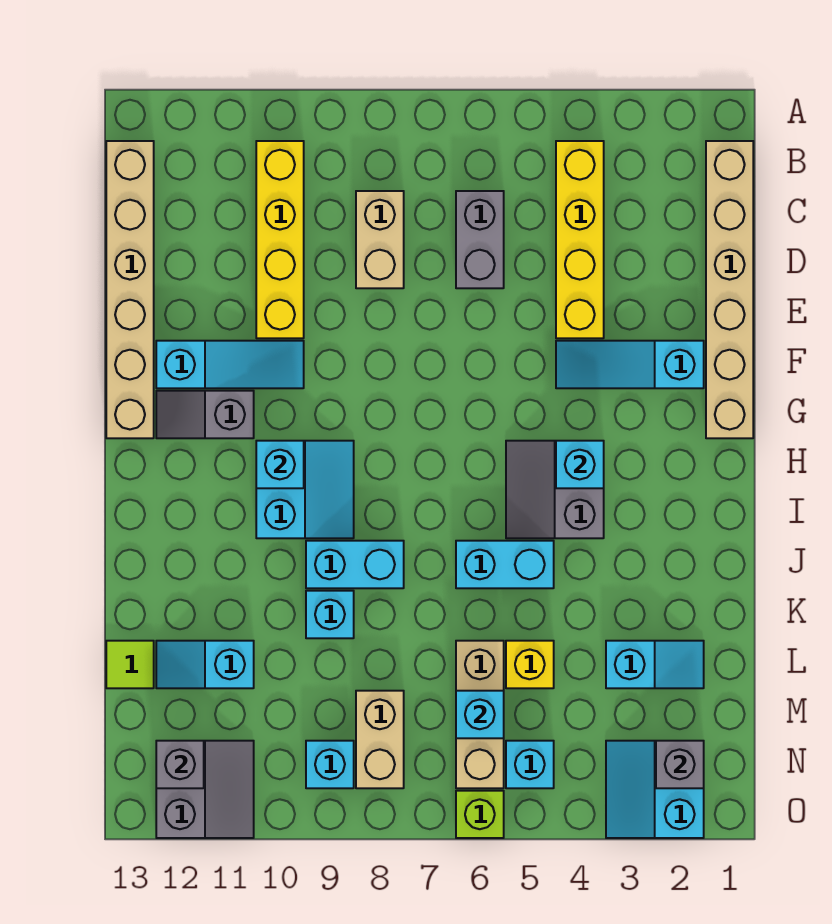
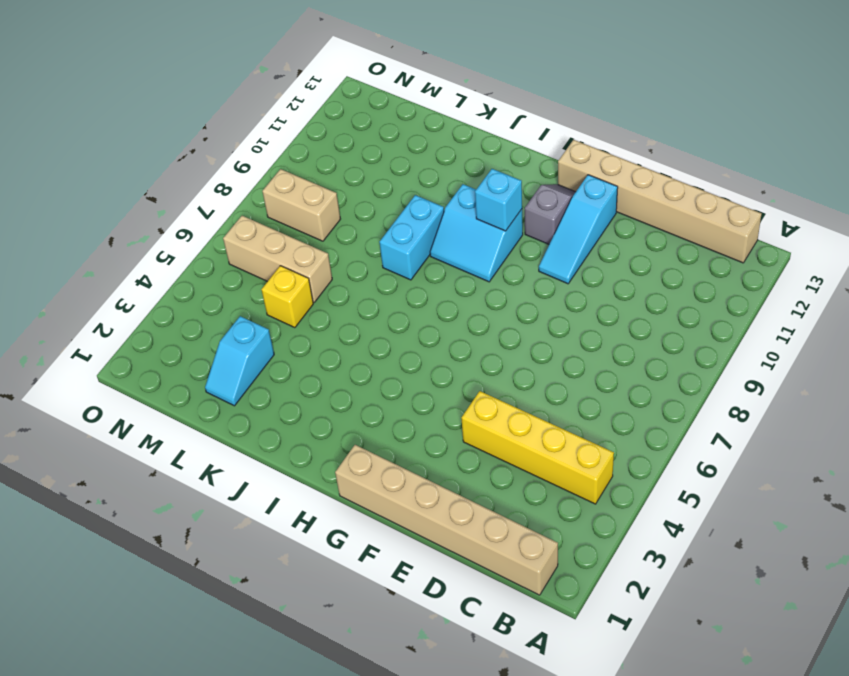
none -> yellow 1x4 brick [256,141,304,338]
none -> grey 1x2 brick [456,191,504,288]
none -> tan 1x2 brick [356,191,404,288]
none -> cyan 1x3 slope [556,341,704,388]

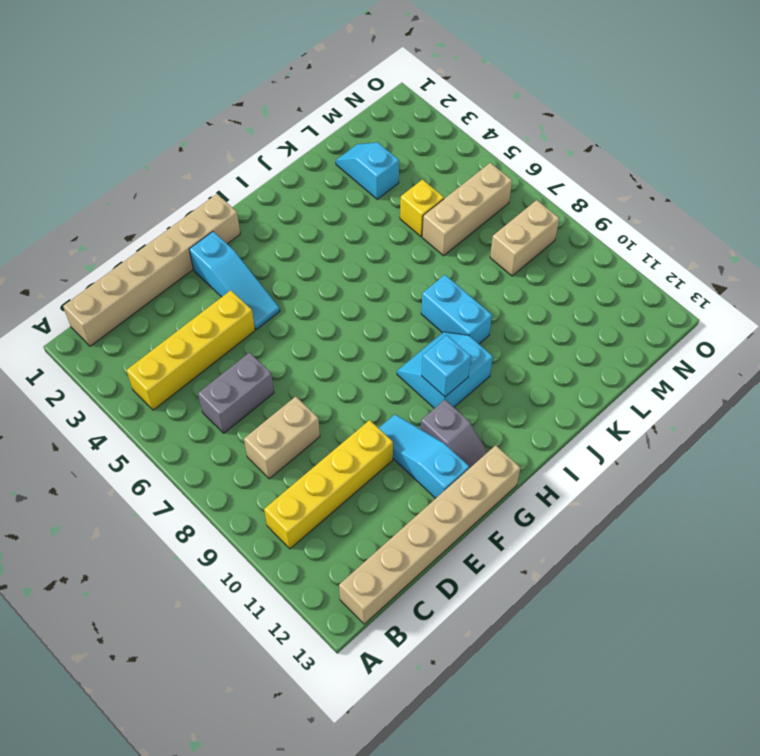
none -> grey 2x2 slope [506,441,604,538]
none -> cyan 1x2 brick [456,541,554,588]
none -> cyan 1x1 brick [306,591,354,638]
none -> cyan 1x2 slope [156,641,254,688]

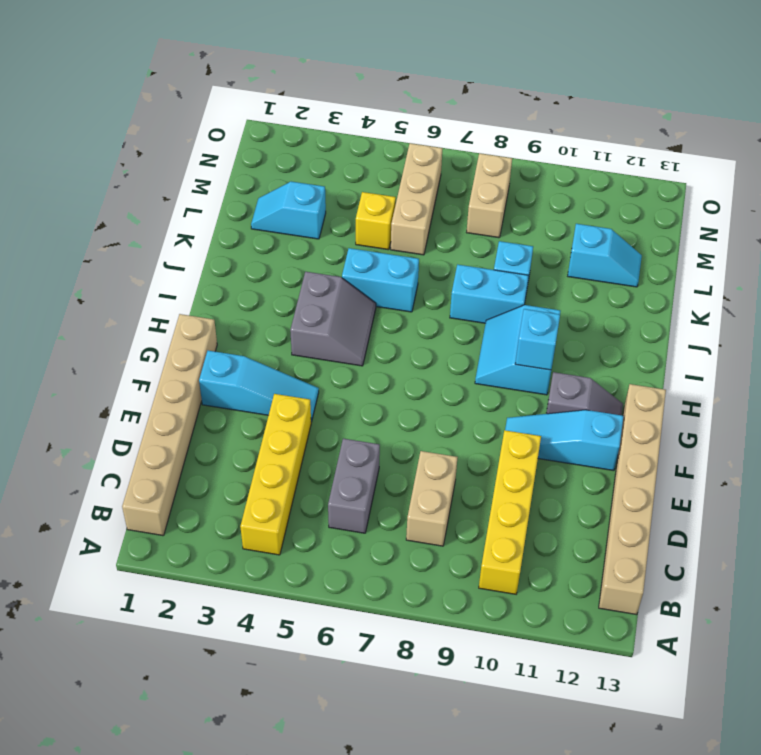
none -> lime 1x1 tile [106,641,154,688]
none -> cyan 2x2 slope [606,741,704,838]
none -> cyan 1x1 brick [506,741,554,788]
none -> cyan 1x1 brick [306,741,354,788]

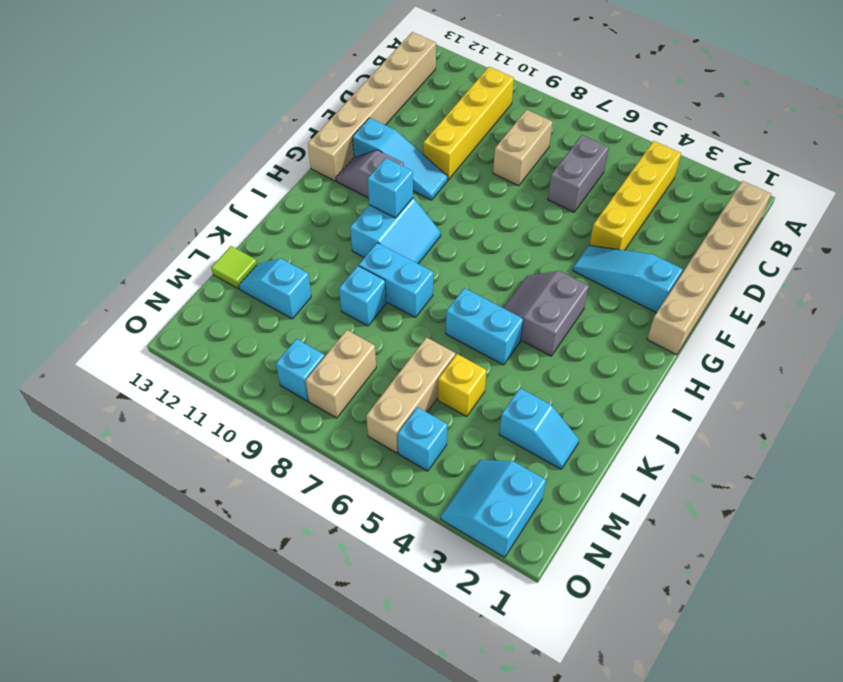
none -> grey 2x2 slope [156,741,254,838]
none -> lime 1x1 brick [456,791,504,838]
none -> cyan 1x1 brick [556,441,604,488]
none -> cyan 1x1 brick [456,691,504,738]

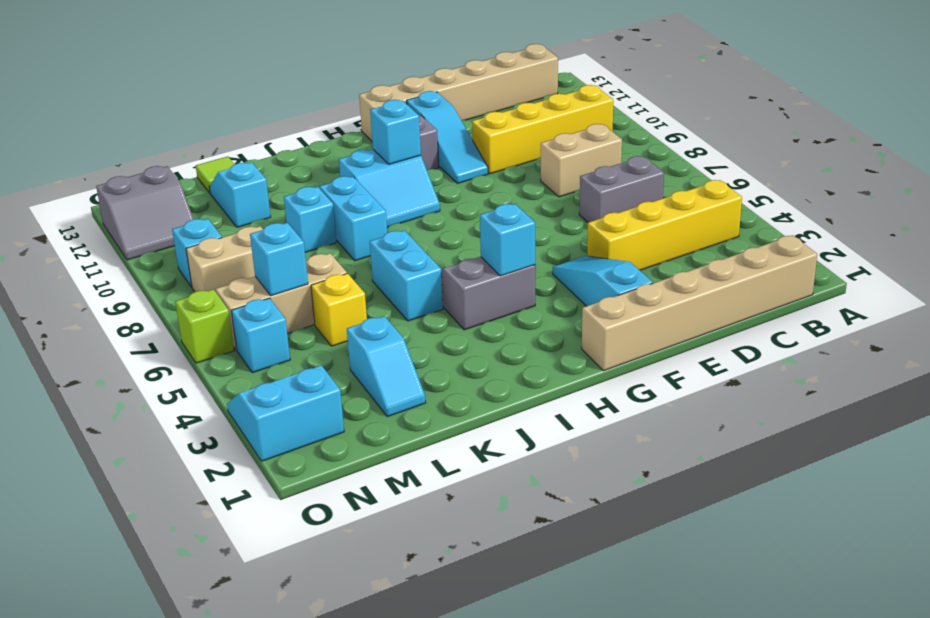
none -> grey 1x1 brick [656,741,704,788]
none -> grey 1x1 brick [156,741,204,788]

